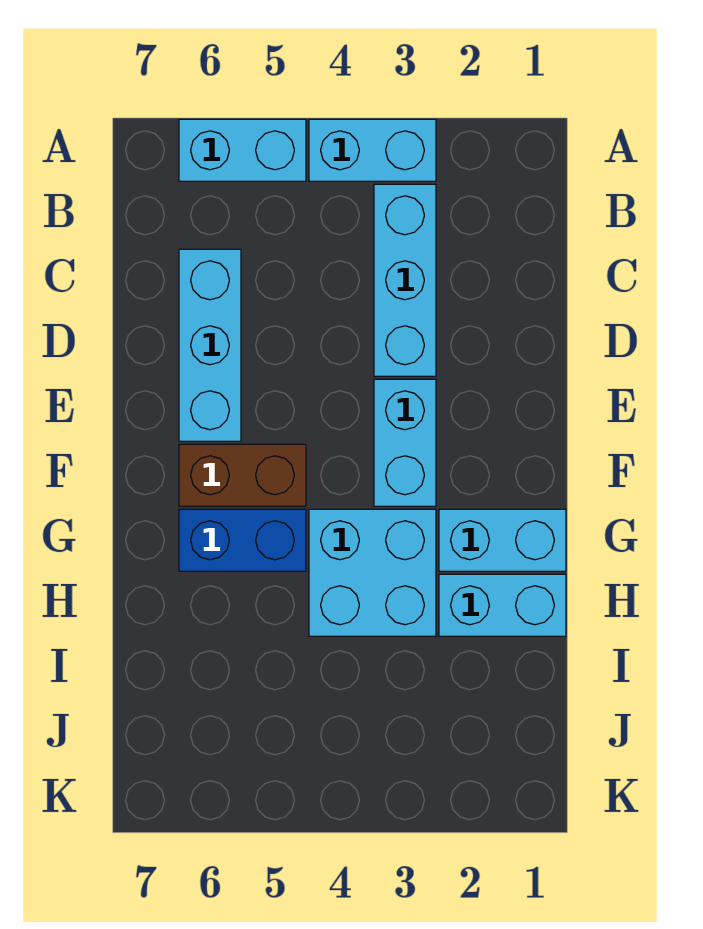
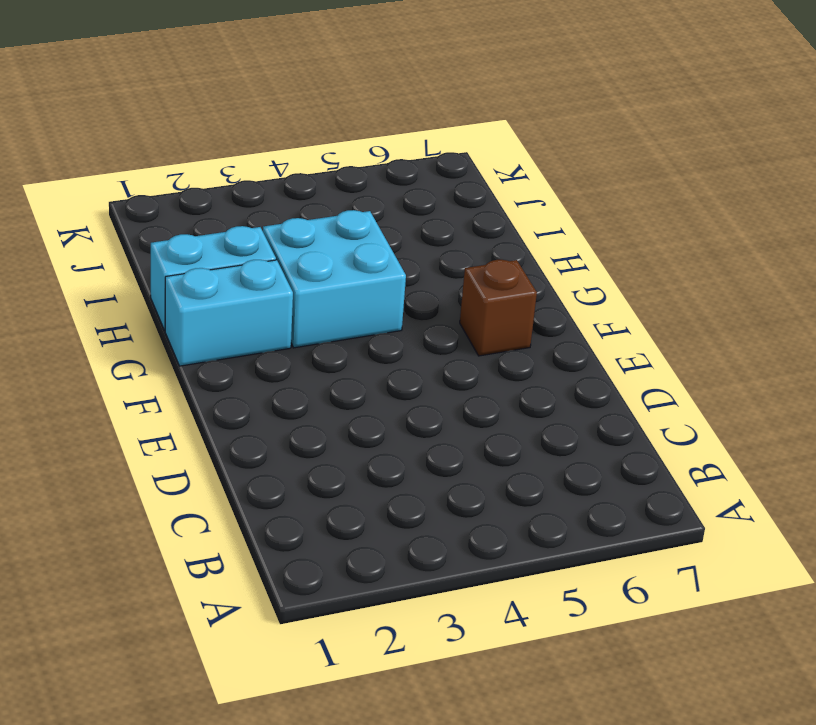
brown 1x1 brick [460,260,537,356] -> brown 1x2 brick [179,444,306,506]
none -> cyan 1x2 brick [309,119,436,181]
none -> cyan 1x2 brick [179,119,306,181]

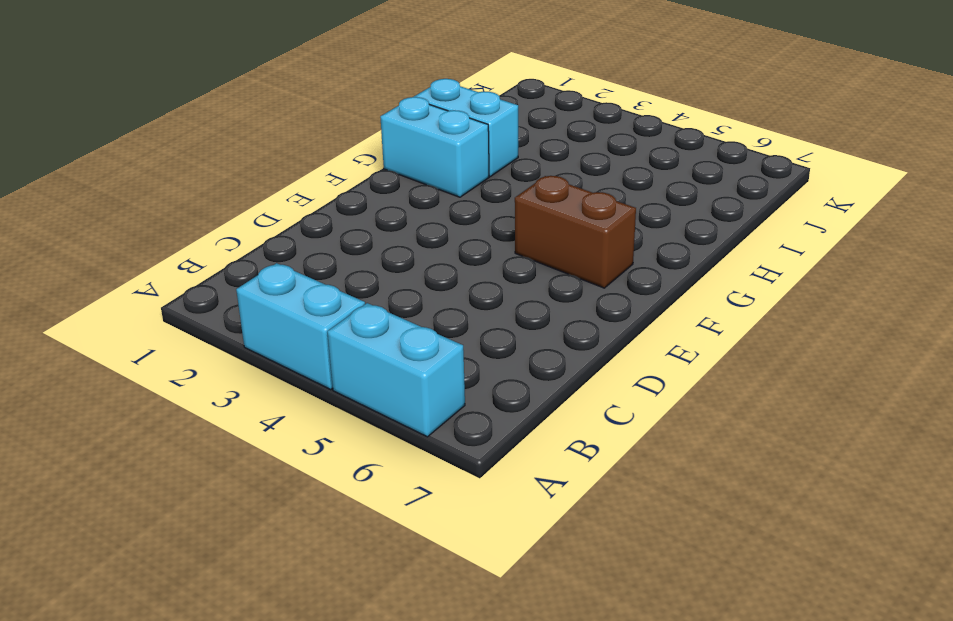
none -> cyan 1x3 brick [374,184,436,376]
none -> cyan 1x3 brick [179,249,241,441]

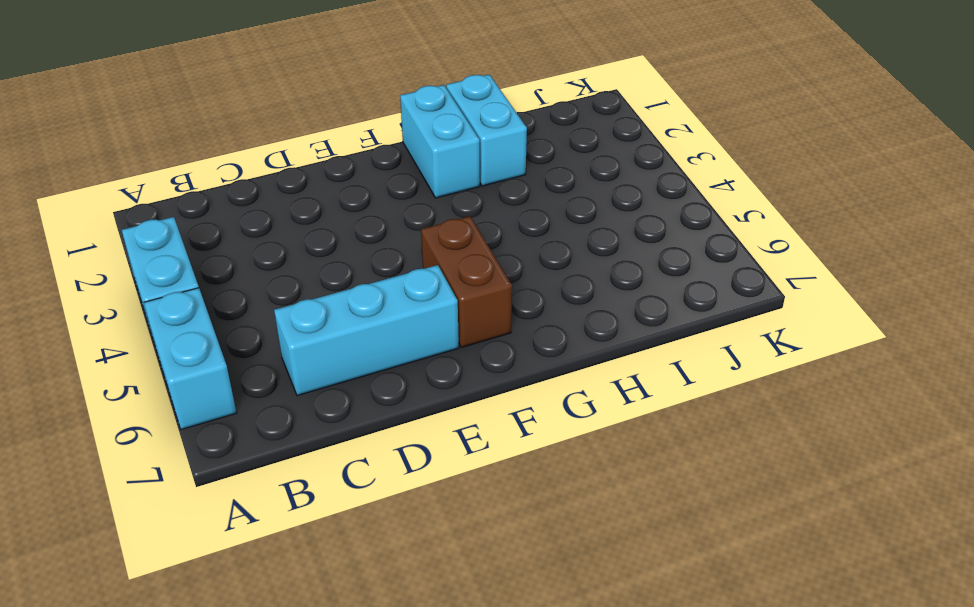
none -> cyan 1x3 brick [374,184,436,376]
none -> cyan 1x2 brick [374,379,436,506]

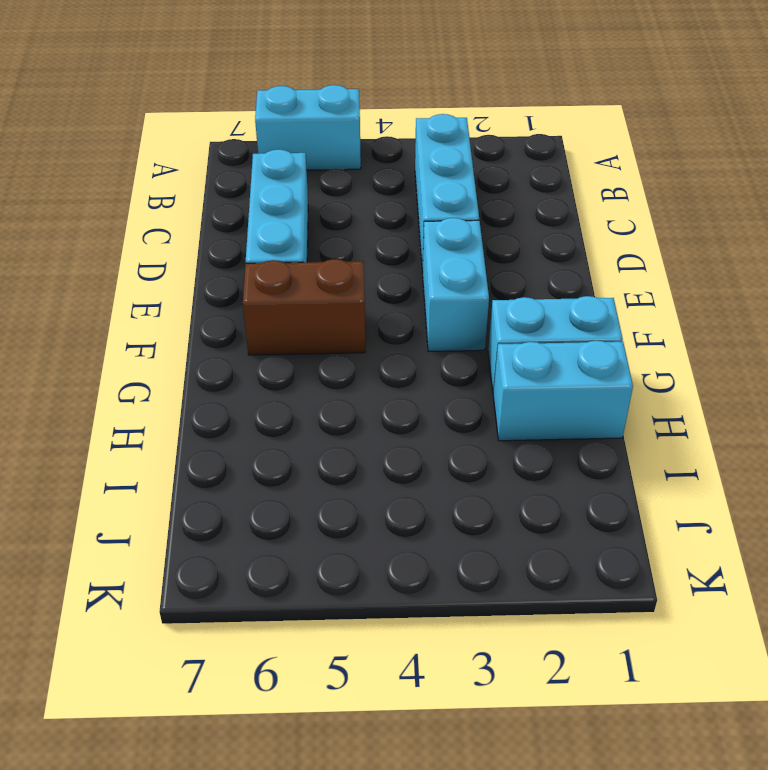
none -> cyan 1x2 brick [309,119,436,181]
none -> cyan 2x2 brick [309,509,436,636]

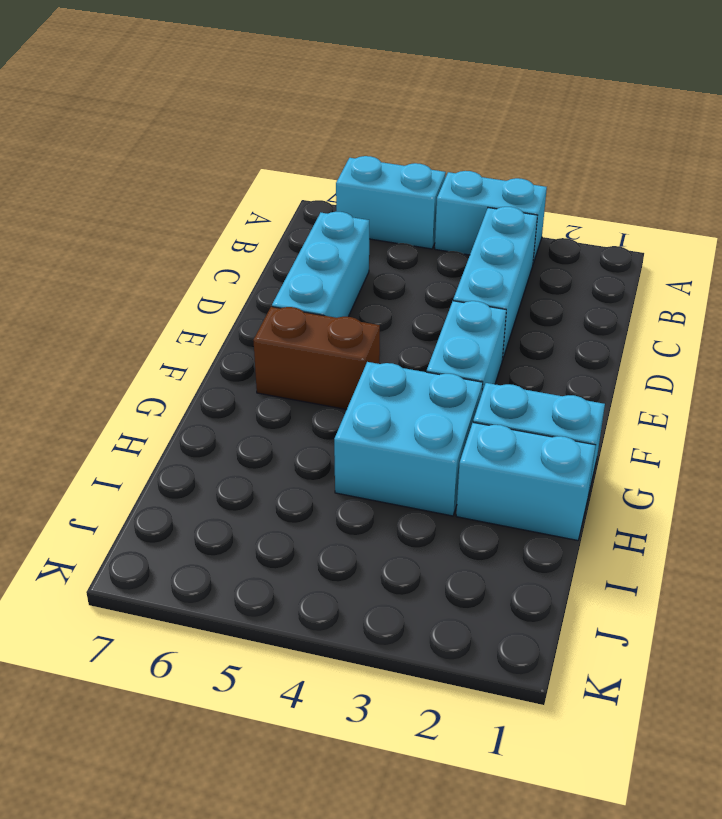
none -> blue 1x2 brick [179,509,306,571]

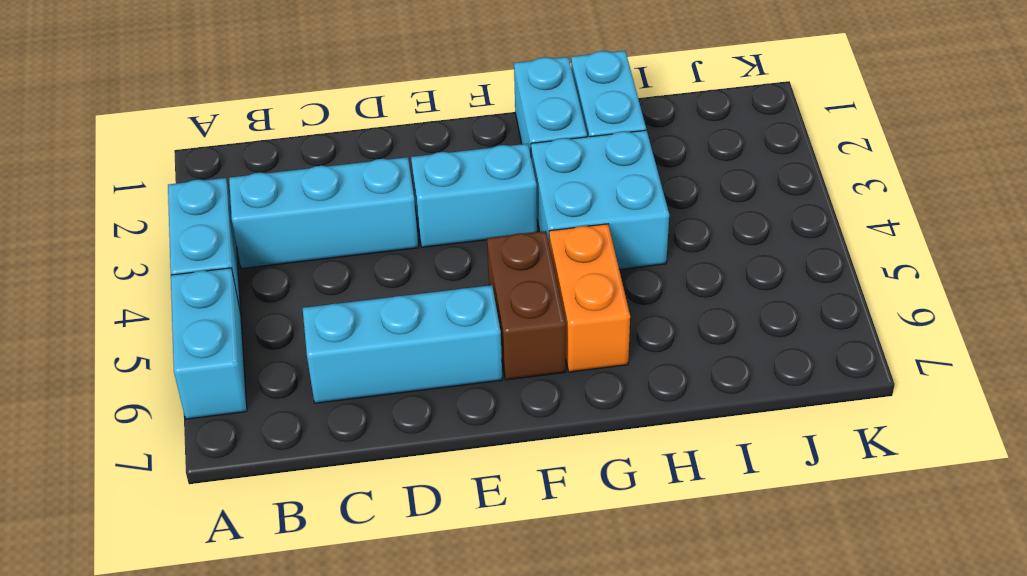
orange 1x2 brick [549,224,630,372] -> blue 1x2 brick [179,509,306,571]

